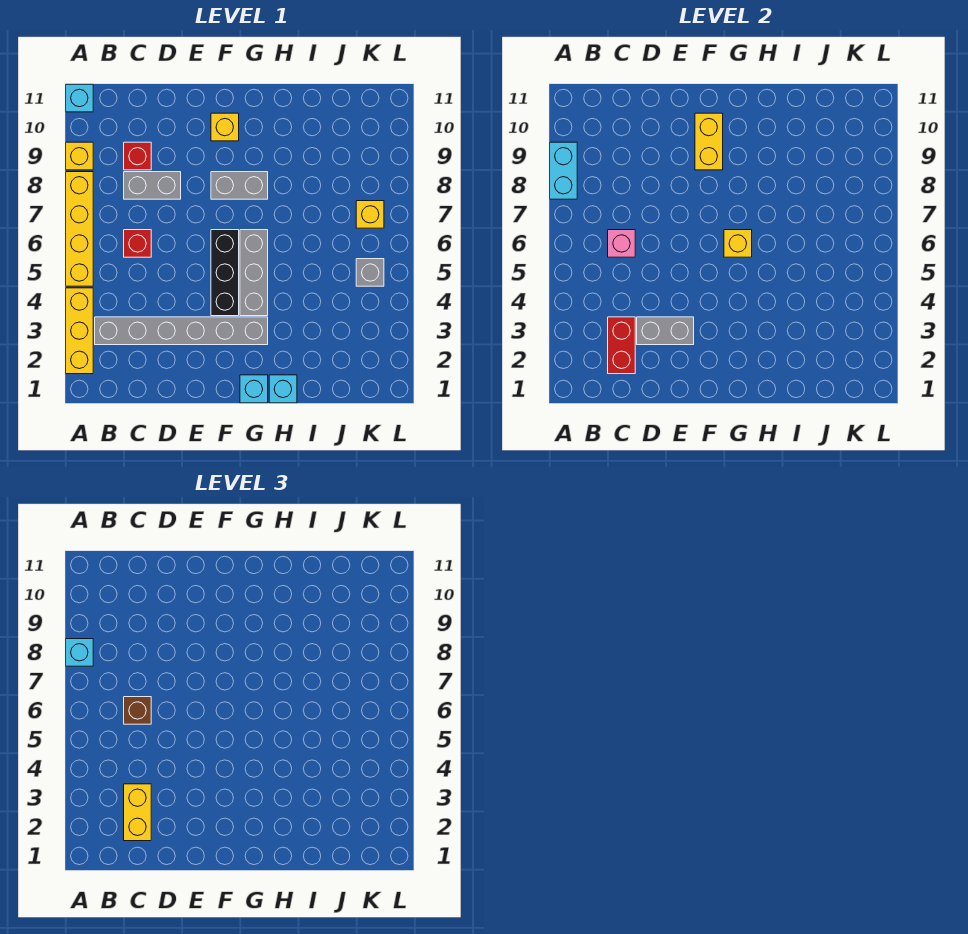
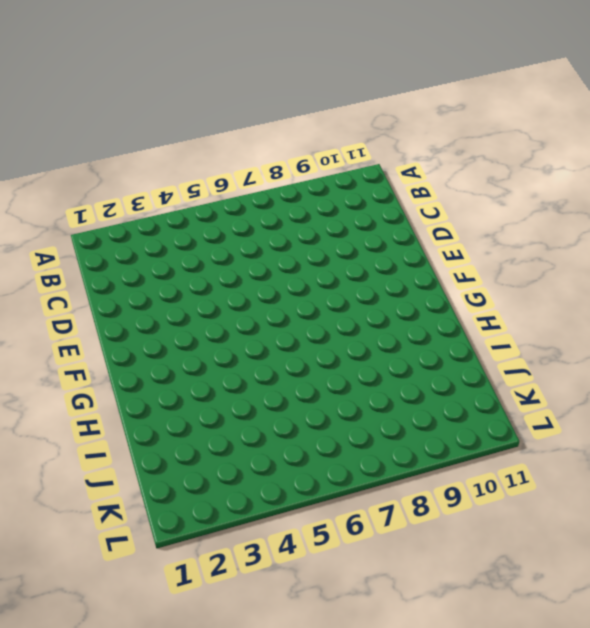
none -> yellow 1x3 brick [66,288,93,374]
none -> yellow 1x4 brick [66,172,93,286]
none -> yellow 1x1 brick [66,142,93,170]

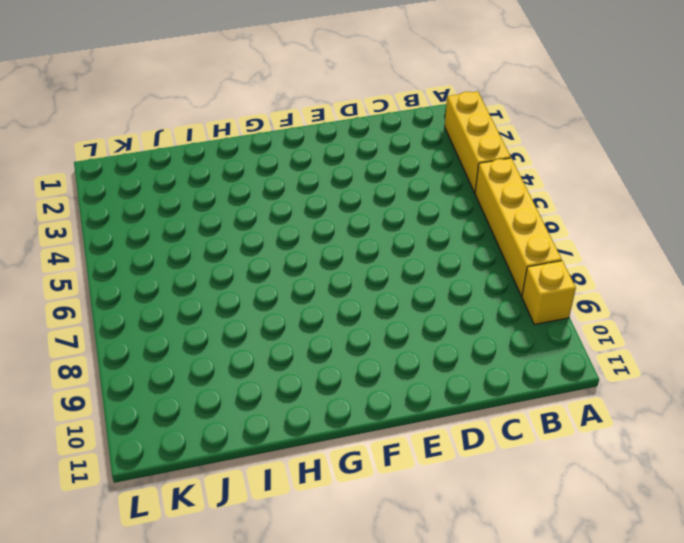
none -> cyan 1x1 brick [66,84,93,112]
none -> grey 1x6 brick [95,317,268,345]
none -> red 1x1 brick [124,230,151,257]

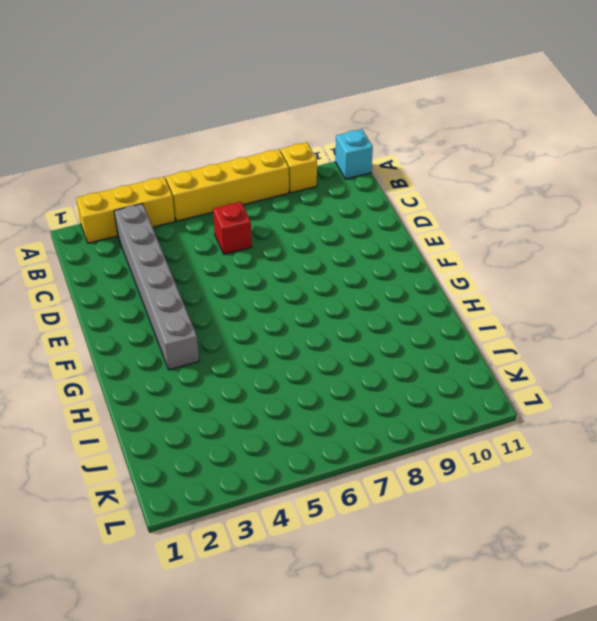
none -> grey 1x2 brick [124,172,181,199]
none -> red 1x1 brick [124,142,151,170]
none -> black 1x3 brick [211,230,239,316]

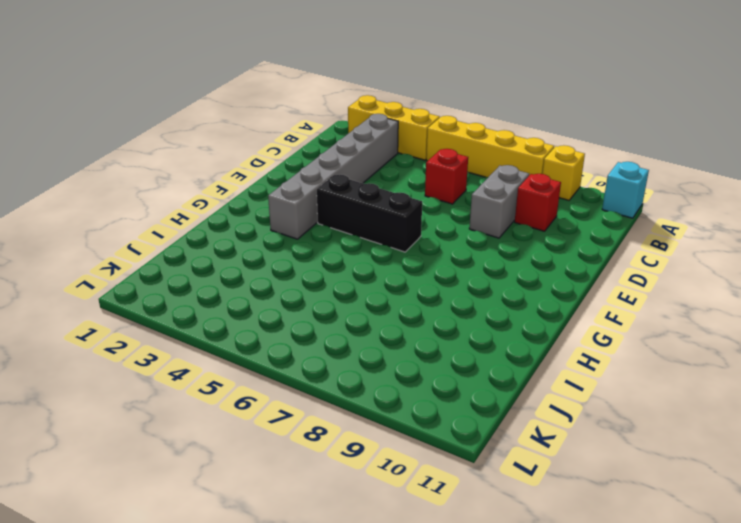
none -> grey 1x2 brick [211,172,268,199]
none -> yellow 1x1 brick [211,113,239,141]
none -> cyan 1x1 brick [240,375,268,403]

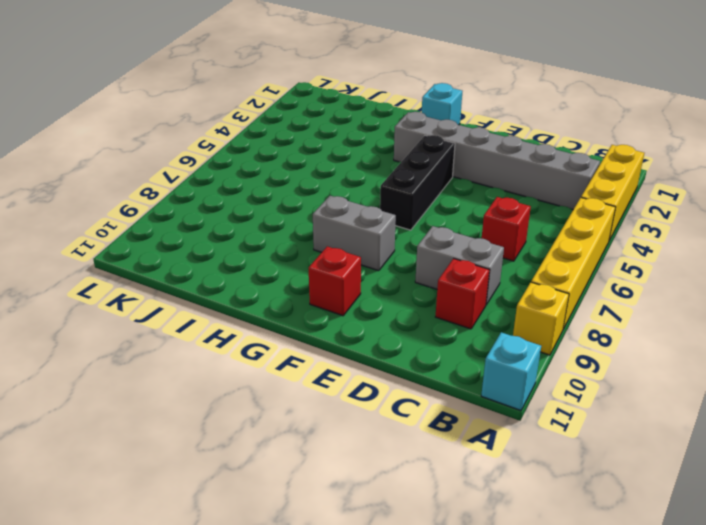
red 1x1 brick [309,246,361,316] -> yellow 1x1 brick [211,113,239,141]
none -> grey 1x3 brick [240,230,268,316]
none -> cyan 1x1 brick [269,375,297,403]
none -> grey 1x1 brick [356,259,384,286]

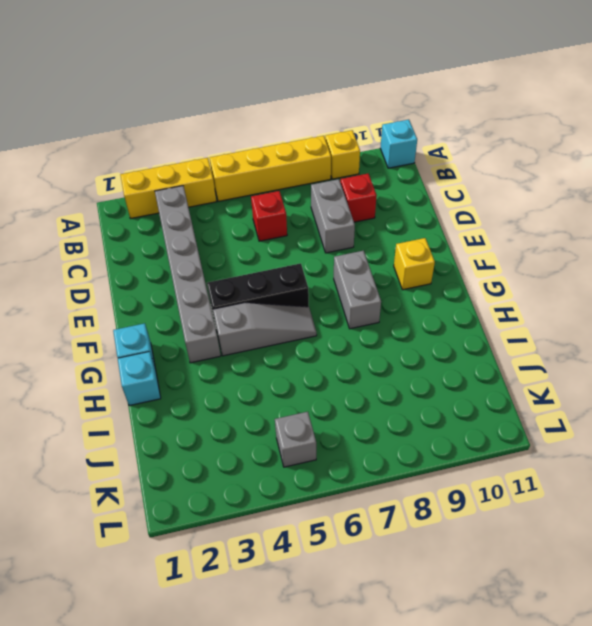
grey 1x3 slope [213,303,317,356] -> grey 1x3 brick [240,230,268,316]
none -> yellow 1x1 brick [356,201,384,228]
none -> cyan 1x2 brick [550,142,577,199]
none -> red 1x2 brick [608,317,635,374]

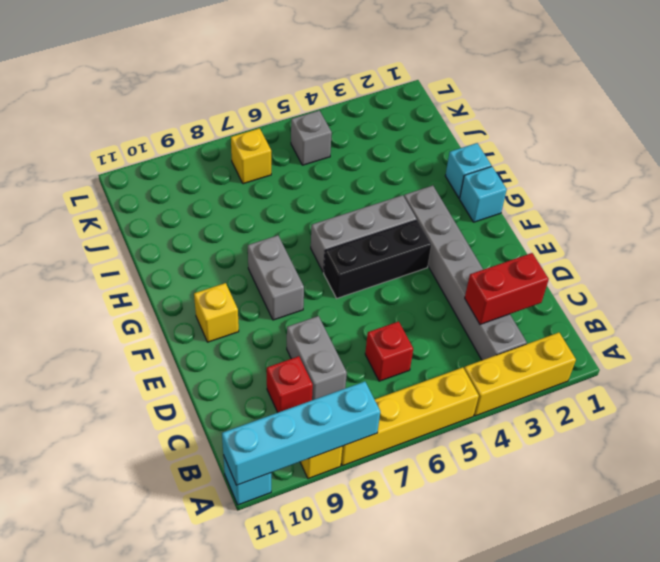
cyan 1x4 brick [222,382,380,485] -> cyan 1x2 brick [550,142,577,199]
none -> pink 1x1 brick [608,230,635,257]
none -> grey 1x2 brick [637,317,694,345]
none -> yellow 1x2 brick [695,113,723,170]

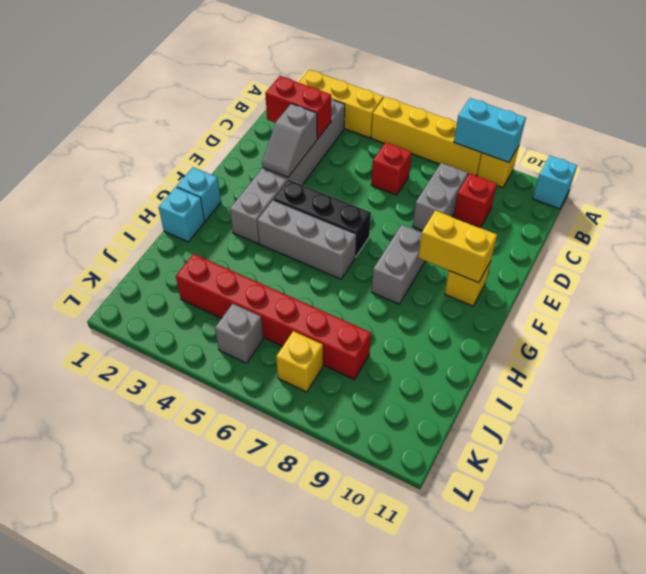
grey 1x2 slope [262,104,317,177] -> grey 1x2 brick [637,317,694,345]
red 1x6 brick [176,254,371,379] -> none
none -> pink 1x1 brick [608,230,635,257]
none -> yellow 1x1 brick [724,230,752,257]
none -> cyan 1x1 brick [66,639,93,666]

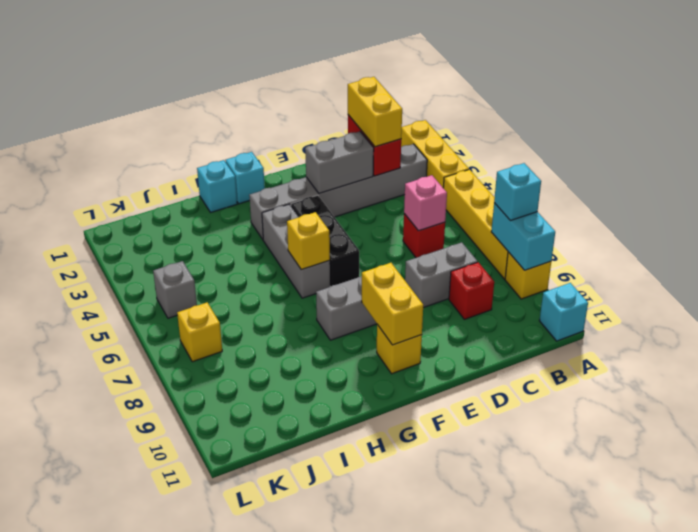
none -> brown 1x1 brick [124,697,151,724]

